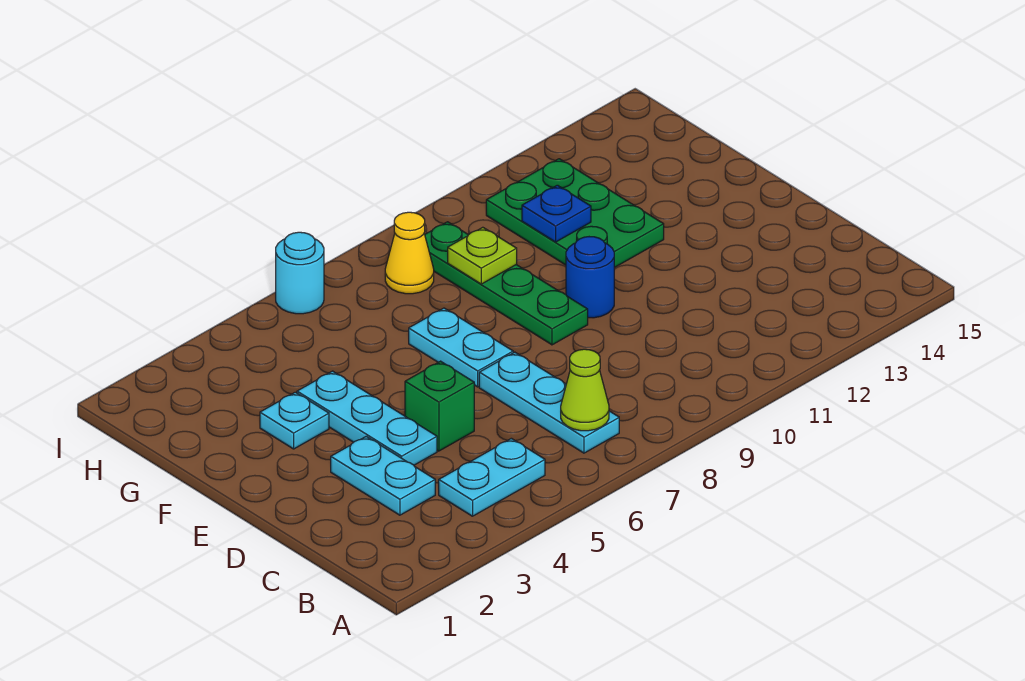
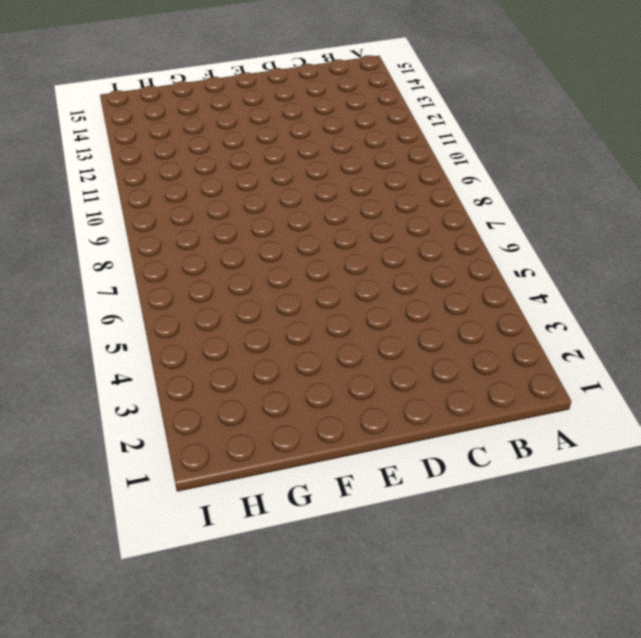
none -> cyan 1x2 plate [439,438,545,516]
none -> cyan 1x3 plate [479,352,619,453]
none -> cyan 1x2 plate [331,436,435,515]

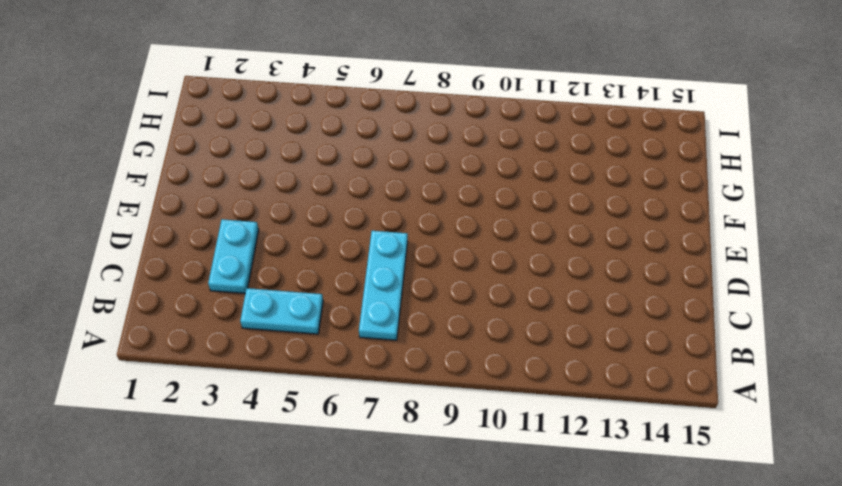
none -> cyan 1x3 plate [297,371,437,465]
none -> green 1x1 brick [405,361,474,451]
none -> cyan 1x2 plate [409,308,513,387]

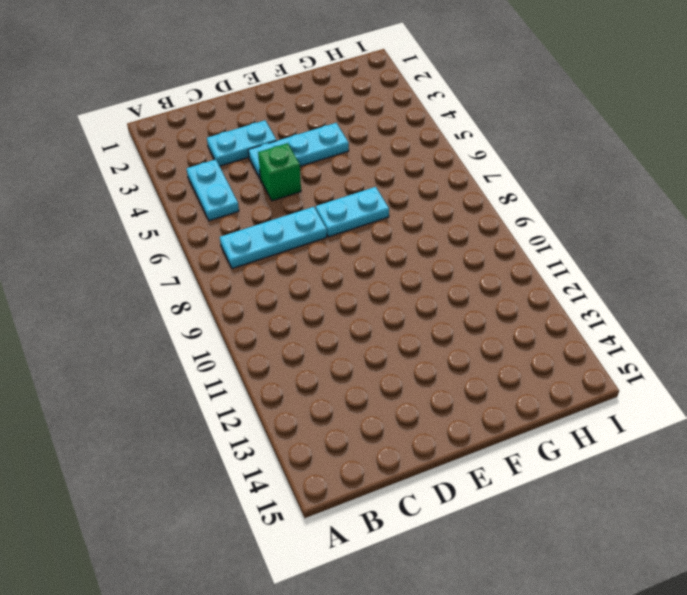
none -> green 1x4 plate [425,222,588,345]
none -> blue 1x1 round brick [566,237,614,318]
none -> cyan 1x1 plate [260,392,329,449]

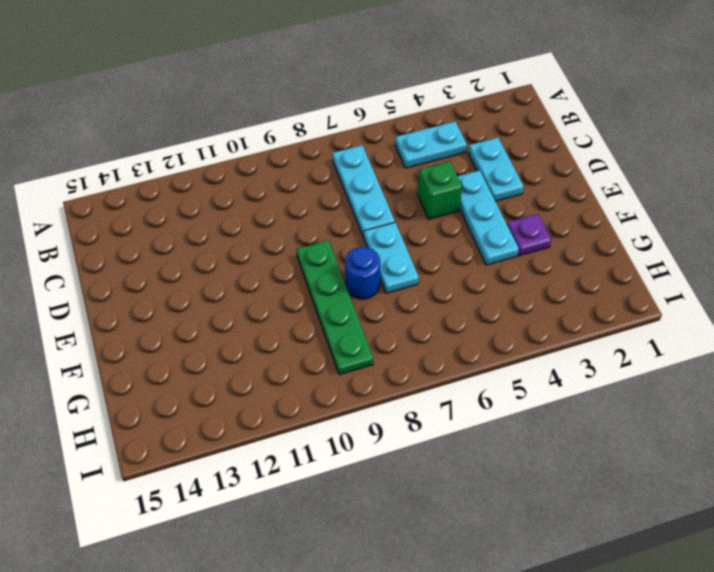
purple 1x1 plate [507,214,552,256] -> cyan 1x1 plate [260,392,329,449]
blue 1x1 round brick [345,247,380,299] -> blue 1x1 round brick moved to [566,237,614,318]
none -> green 2x3 plate [486,159,664,268]
none -> yellow 1x1 cone [385,212,434,294]
none -> cyan 1x1 round brick [276,232,324,314]

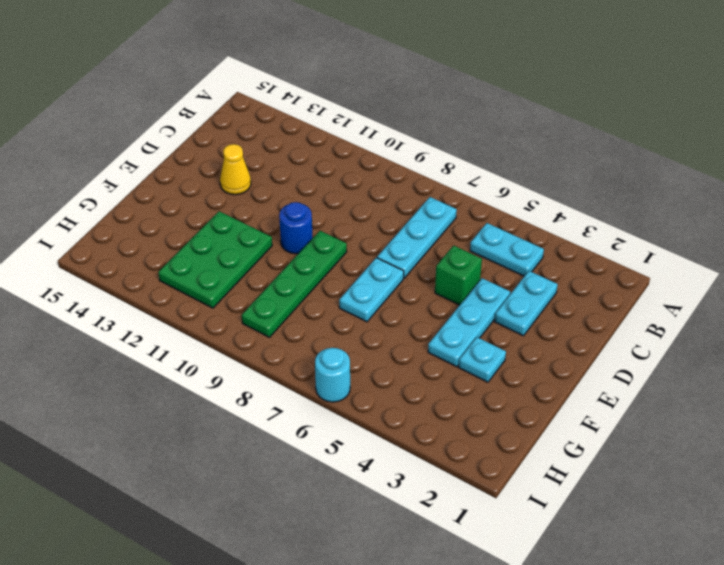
yellow 1x1 cone [220,144,251,195] -> yellow 1x1 cone moved to [385,212,434,294]
none -> lime 1x1 cone [561,349,609,431]
none -> lime 1x1 plate [448,227,517,284]
none -> blue 1x1 plate [522,185,591,242]

